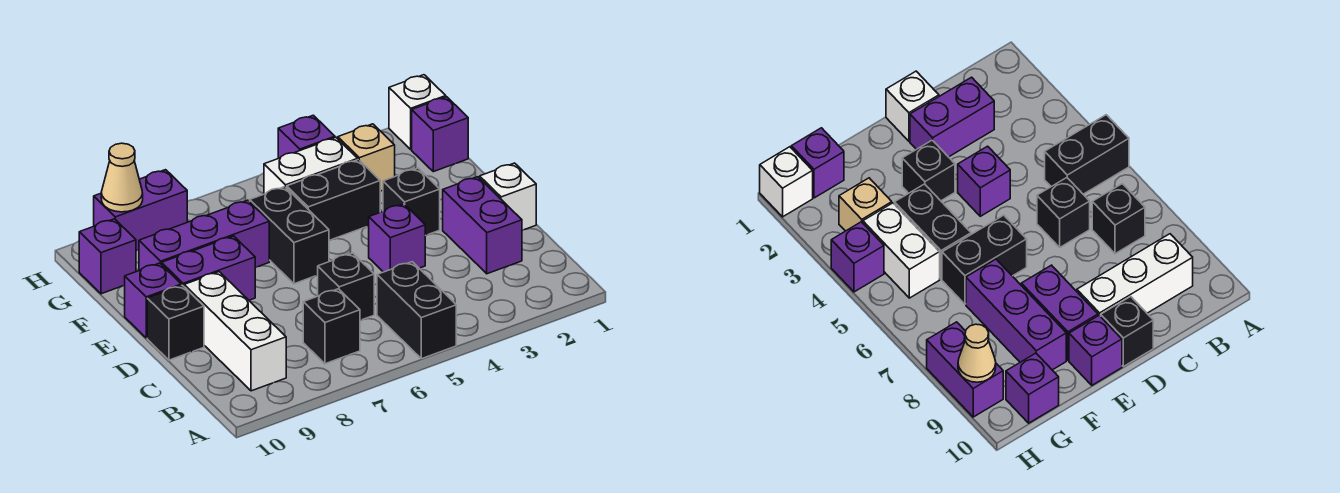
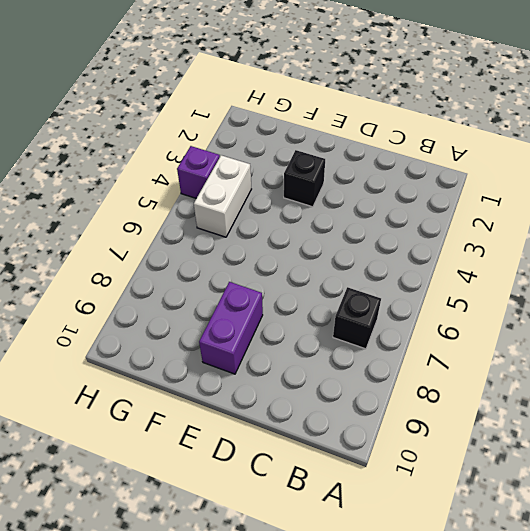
none -> black 1x2 brick [377,262,456,359]
none -> white 1x3 brick [184,272,286,391]
none -> purple 1x2 brick [443,177,522,274]

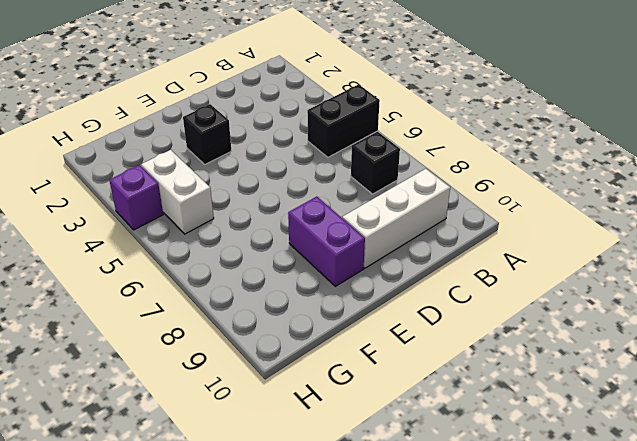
none -> purple 1x2 brick [443,177,522,274]
none -> black 1x1 brick [318,253,374,320]
none -> white 1x1 brick [480,163,536,230]

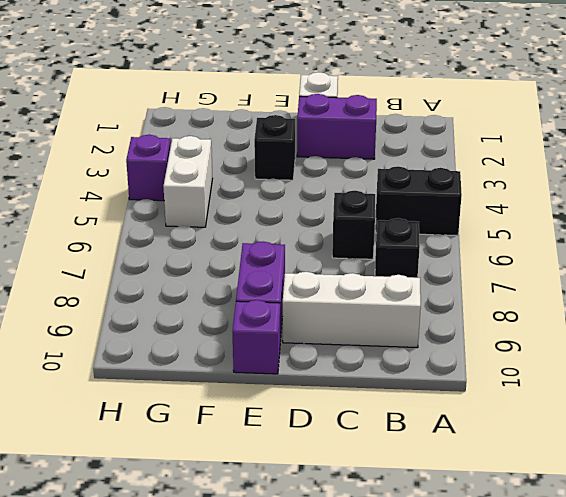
none -> purple 1x1 brick [369,204,425,272]
none -> black 1x1 brick [147,285,204,360]
none -> black 1x2 brick [250,187,329,284]

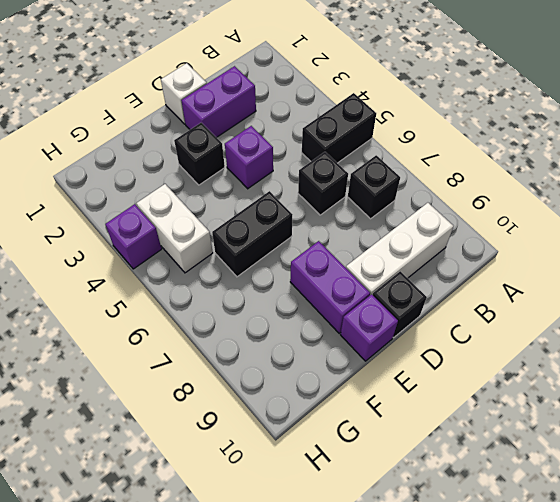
none -> black 1x2 brick [287,160,380,240]
none -> purple 1x3 brick [139,200,269,271]
none -> purple 1x1 brick [412,97,468,172]

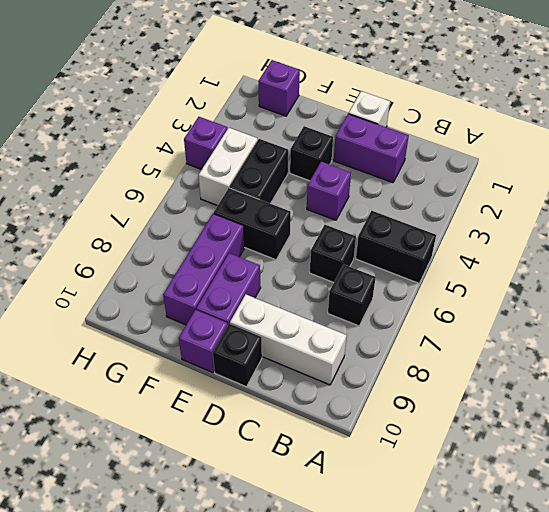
none -> tan 1x1 brick [338,124,395,191]
none -> purple 1x1 brick [79,219,136,294]
none -> white 1x1 brick [389,75,446,149]

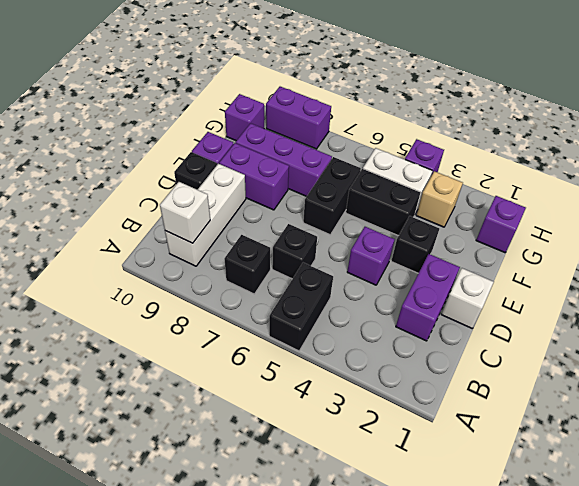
white 1x1 brick [160,182,210,243] -> white 1x1 brick moved to [389,75,446,149]
none -> tan 1x1 cone [101,143,143,212]

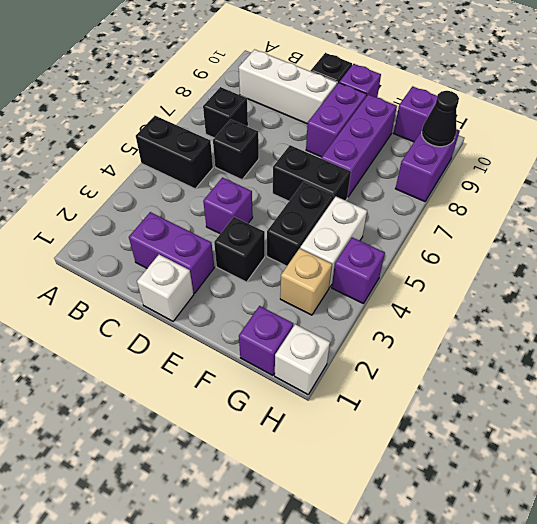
black 1x1 cone [422,91,459,147] -> tan 1x1 cone [101,143,143,212]

